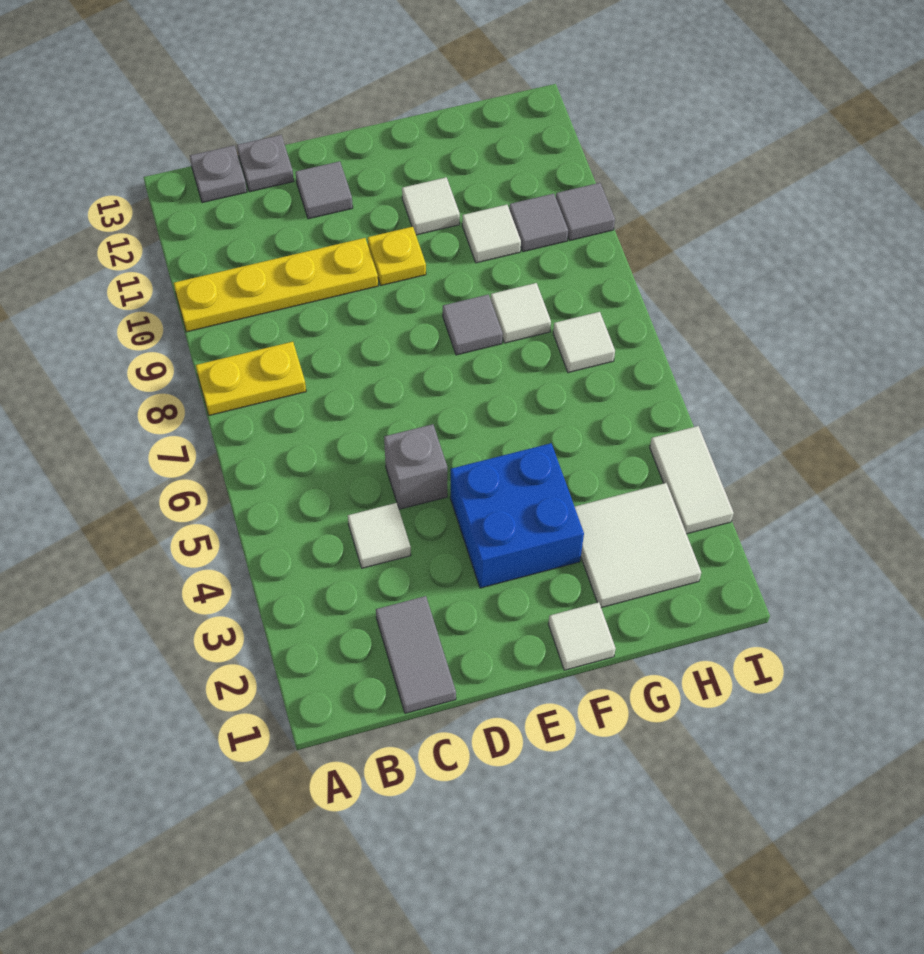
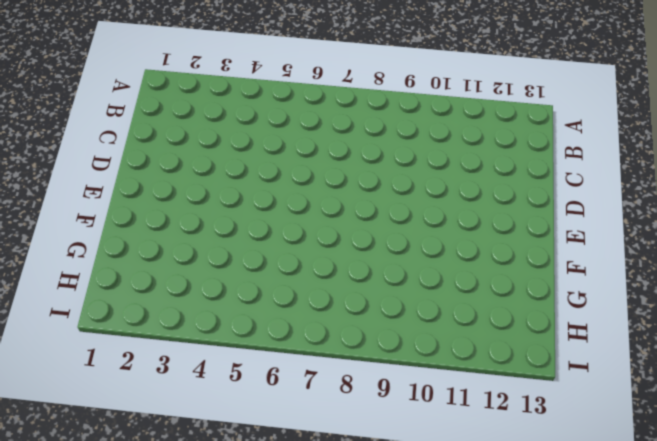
none -> yellow 1x2 plate [196,342,306,415]
none -> yellow 1x4 plate [174,238,378,332]
none -> grey 1x1 plate [190,146,247,203]

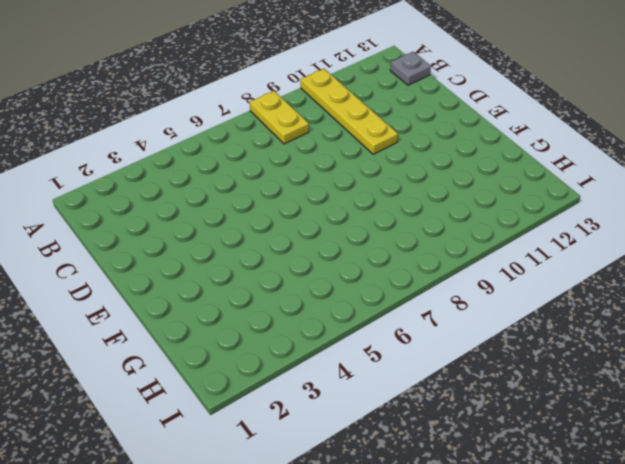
none -> grey 1x2 tile [376,596,456,713]
none -> white 1x1 tile [348,503,411,568]
none -> grey 1x1 plate [237,135,294,192]

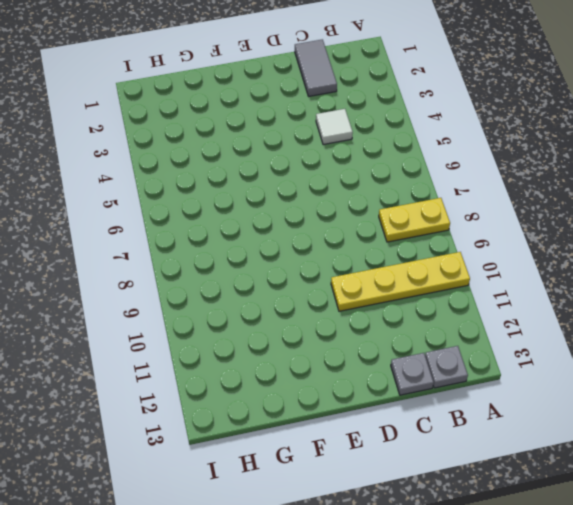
none -> grey 1x1 brick [384,424,447,509]
none -> grey 1x1 tile [296,161,353,219]
none -> blue 2x2 brick [450,443,584,588]

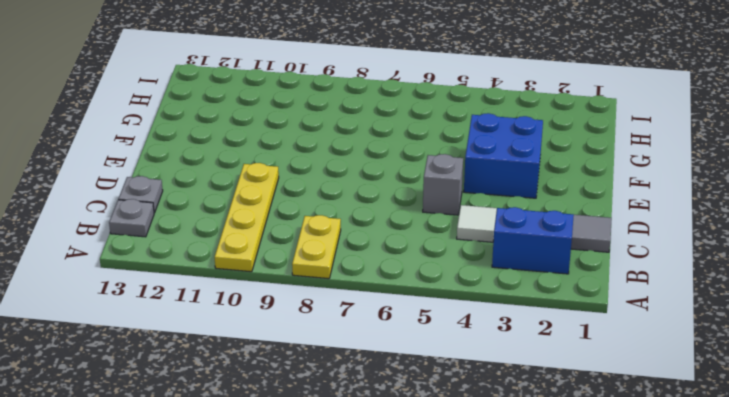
blue 1x2 brick [492,207,574,274] -> none
none -> grey 1x1 tile [296,161,353,219]
none -> yellow 1x1 plate [368,227,426,285]
none -> white 1x1 tile [548,602,616,670]

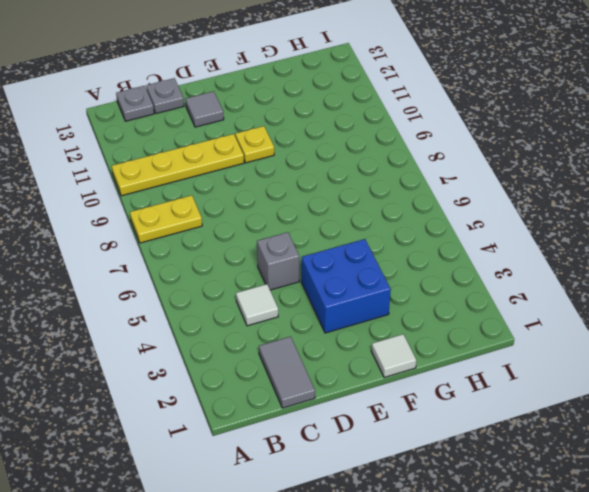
none -> grey 1x1 tile [443,295,503,355]
none -> white 1x1 tile [402,177,460,235]
none -> white 2x2 tile [575,483,701,608]

